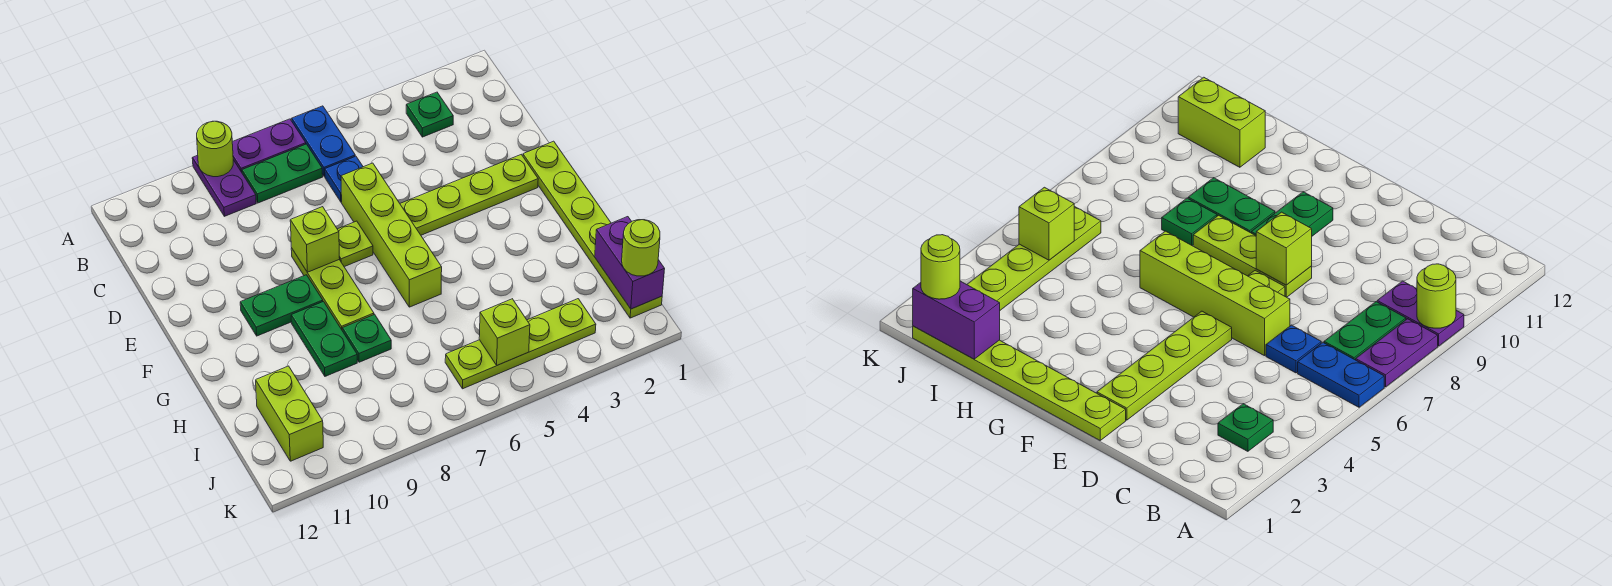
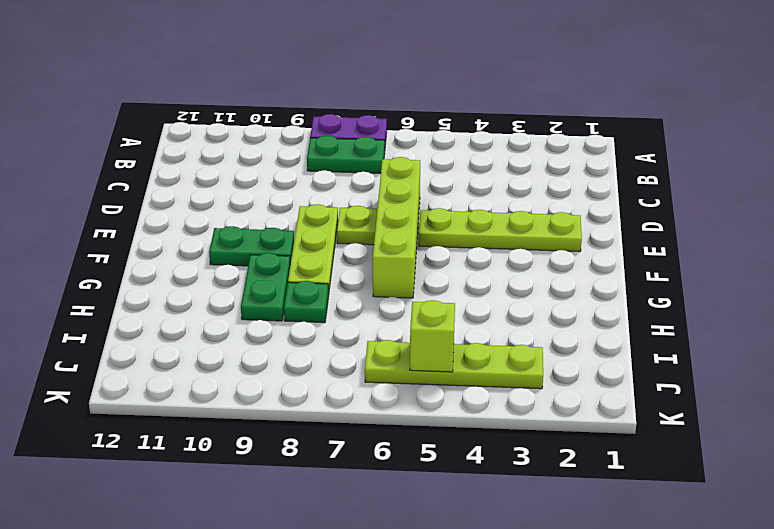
none -> blue 1x2 plate [292,106,355,176]
none -> purple 1x2 plate [192,155,256,216]
none -> green 1x1 plate [406,92,453,137]

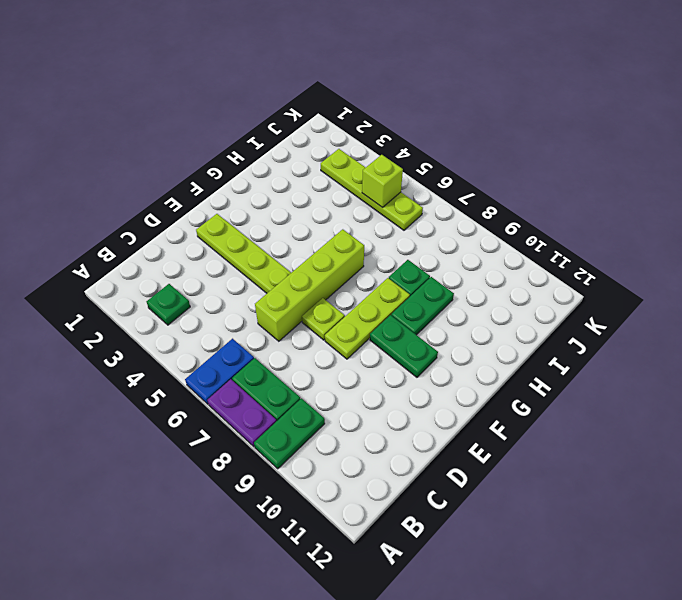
green 1x2 plate [254,398,325,469] -> purple 1x2 plate [192,155,256,216]
none -> blue 1x1 plate [325,156,363,202]
none -> lime 1x6 plate [523,141,662,318]
none -> lime 1x2 brick [256,366,323,461]

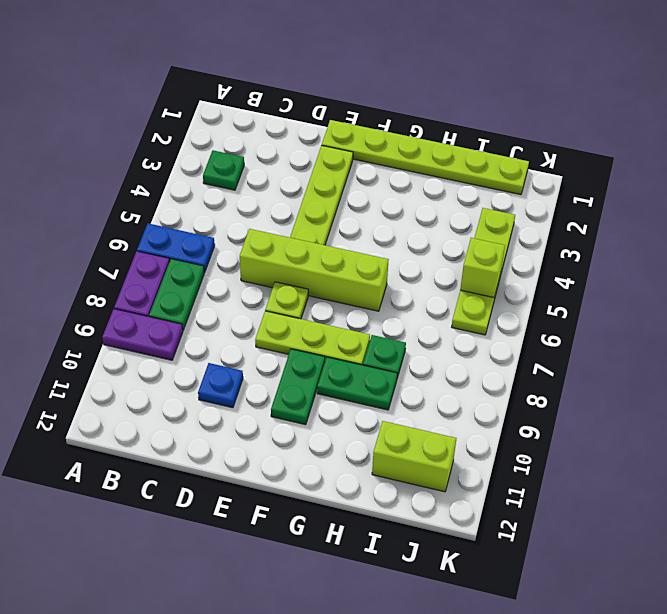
blue 1x1 plate [198,363,243,408] -> blue 1x1 plate moved to [325,156,363,202]
none -> lime 1x1 round brick [197,121,233,177]
none -> lime 1x1 brick [290,207,340,272]
none -> purple 1x2 brick [595,217,665,309]

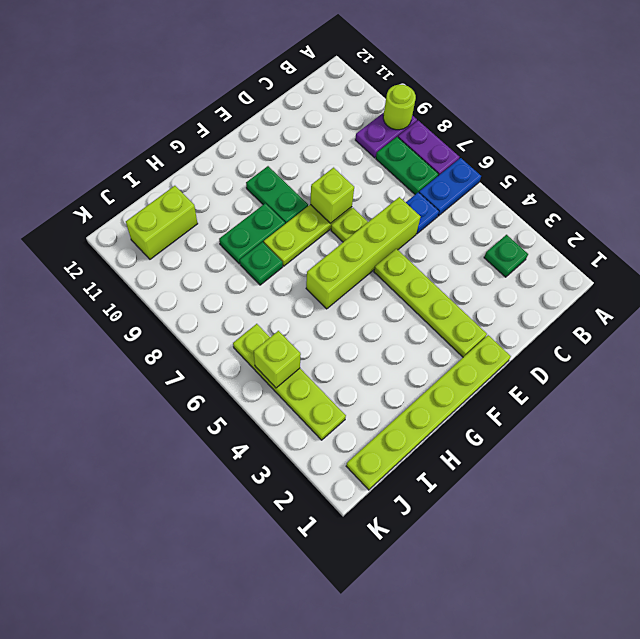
none -> purple 1x2 brick [595,217,665,309]
none -> lime 1x1 round brick [622,220,660,276]

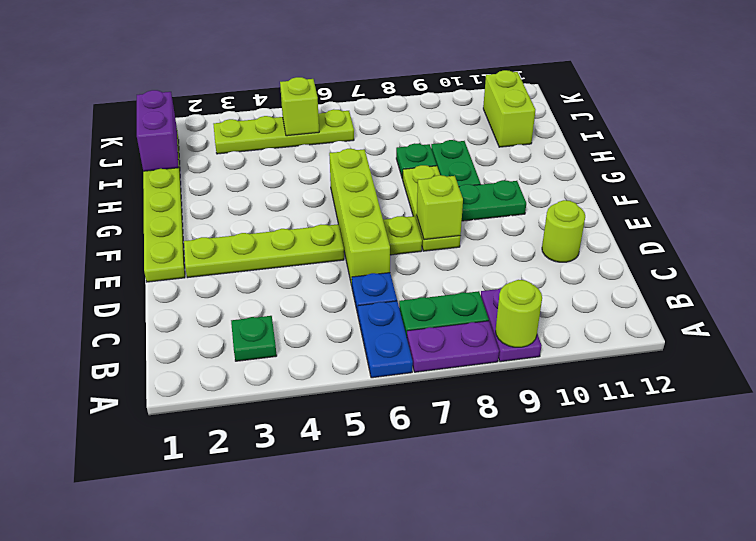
lime 1x1 round brick [542,200,585,262] -> lime 1x1 round brick moved to [622,220,660,276]

